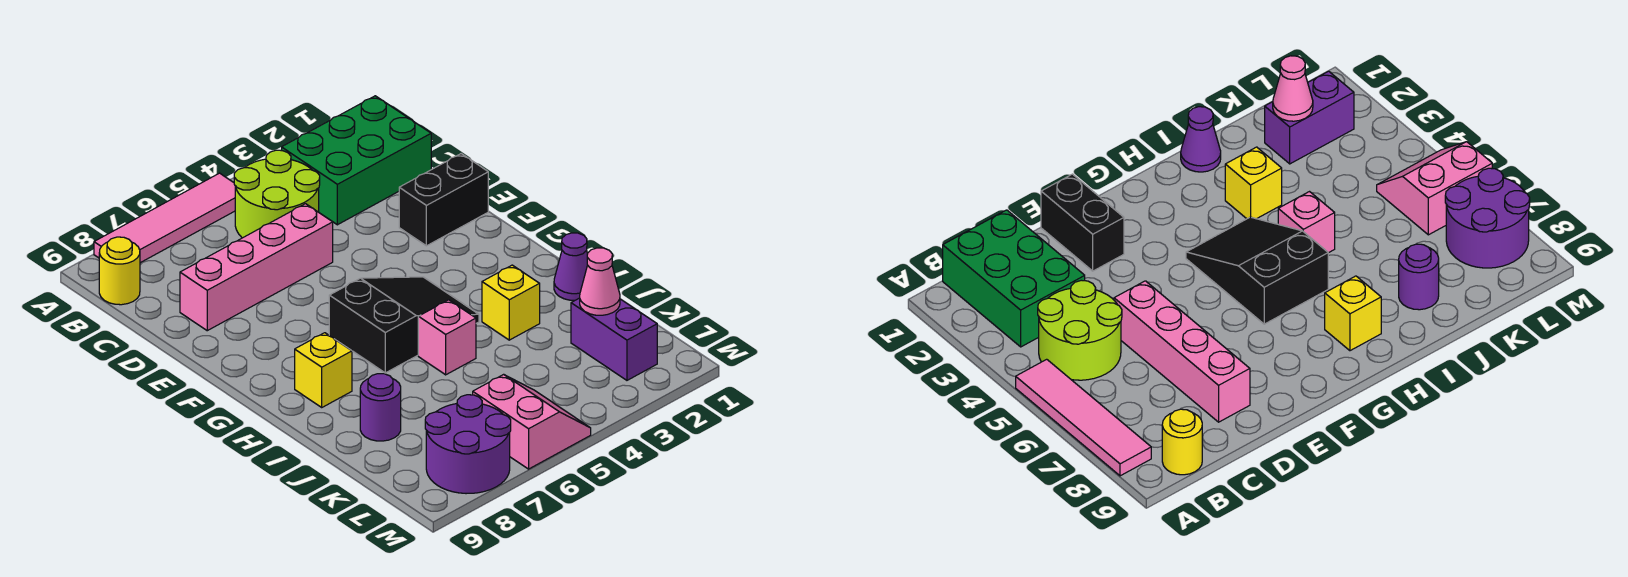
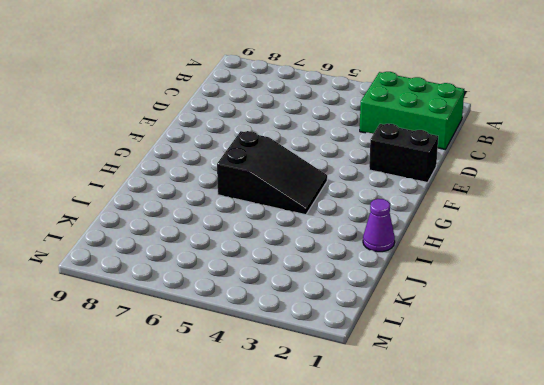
none -> pink 1x4 tile [94,173,235,263]
none -> lime 2x2 round brick [234,150,320,238]
none -> yellow 1x1 round brick [99,237,140,305]

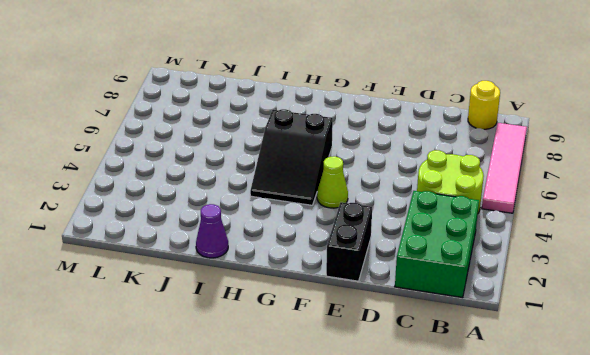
lime 1x1 cone [317,156,348,208] -> none
none -> pink 1x4 brick [180,204,333,331]
none -> yellow 1x1 brick [295,333,352,407]
none -> yellow 1x1 brick [482,265,540,340]

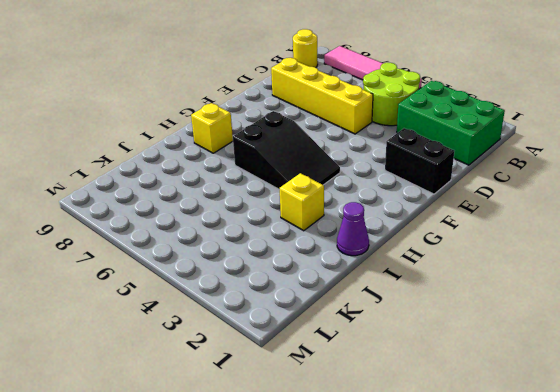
yellow 1x4 brick [271,58,373,134] -> pink 1x4 brick [180,204,333,331]
none -> pink 1x1 brick [418,300,476,375]
none -> purple 1x1 round brick [360,374,401,441]
none -> purple 1x2 brick [571,298,657,380]

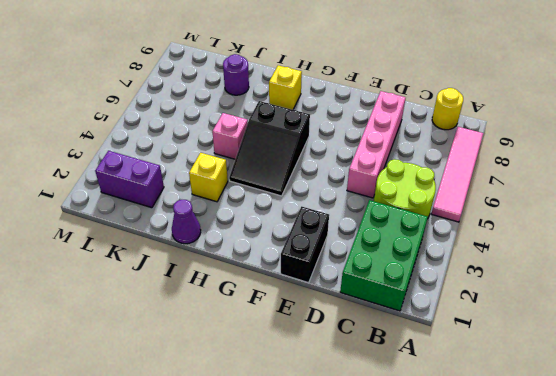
none -> pink 2x2 slope [473,374,591,469]
none -> purple 2x2 round brick [425,395,511,494]
none -> pink 1x1 cone [580,248,620,315]

